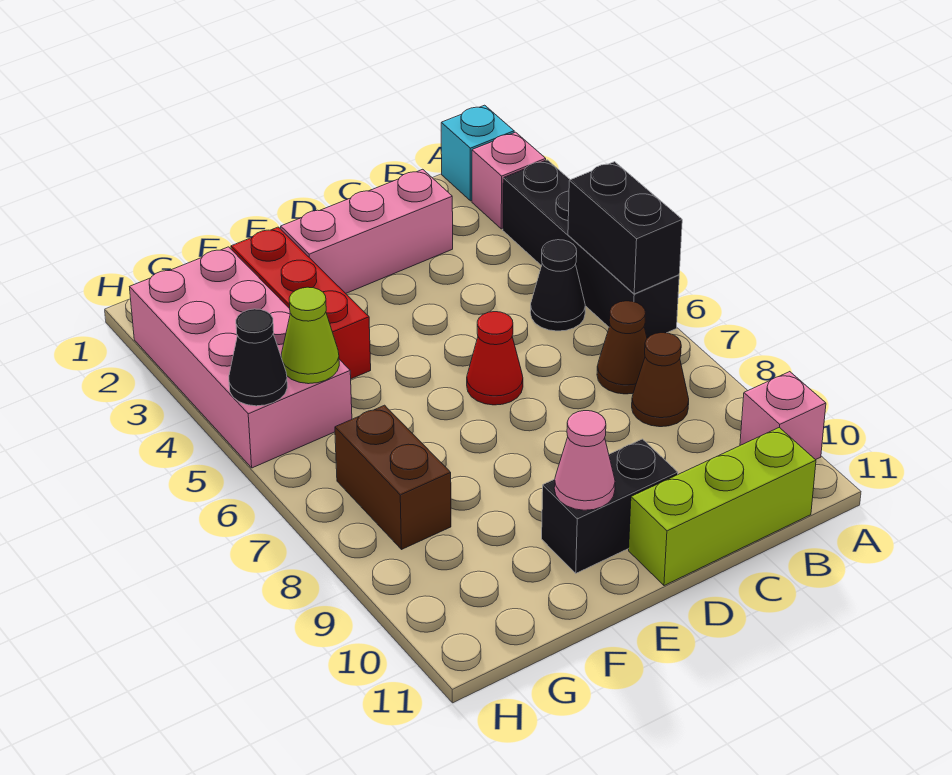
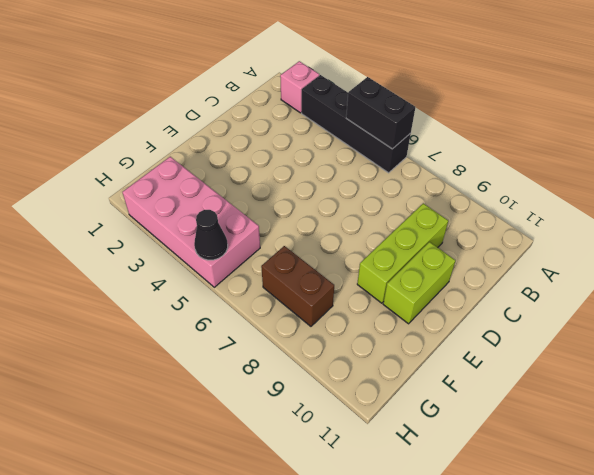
lime 1x3 brick [357,203,448,303] -> lime 1x3 brick moved to [629,427,816,586]
lime 1x2 brick [383,242,456,324] -> black 1x2 brick [542,439,678,573]
none -> cyan 1x1 brick [441,105,514,201]
none -> pink 1x1 brick [740,372,826,460]
none -> black 1x1 cone [530,240,585,331]

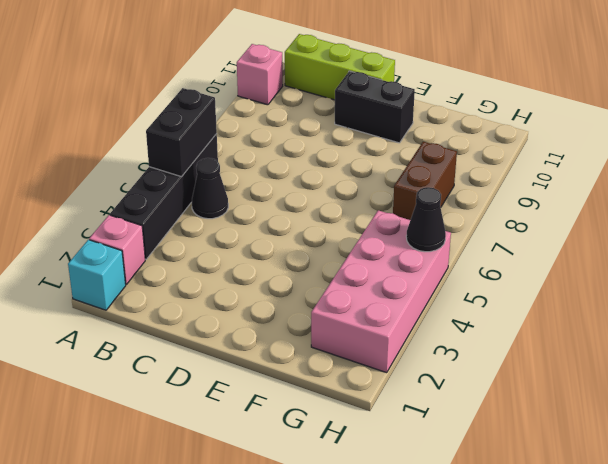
none -> brown 1x1 cone [597,301,647,394]
none -> brown 1x1 cone [632,333,689,427]
none -> pink 1x3 brick [281,169,453,293]

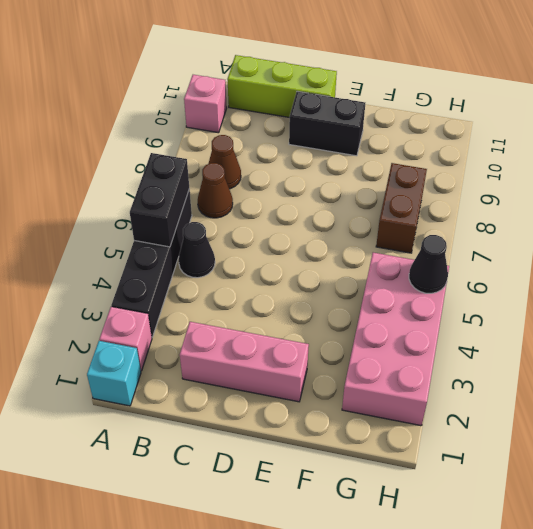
none -> red 1x1 cone [467,312,523,405]
none -> red 1x3 brick [231,227,371,379]
none -> pink 1x1 cone [554,411,615,510]

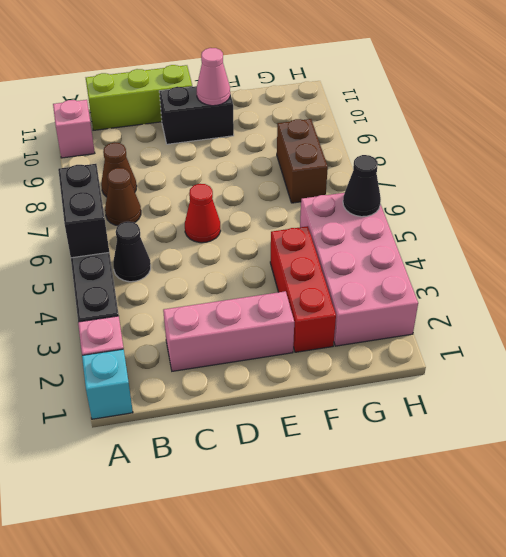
none -> lime 1x1 cone [281,287,339,384]

